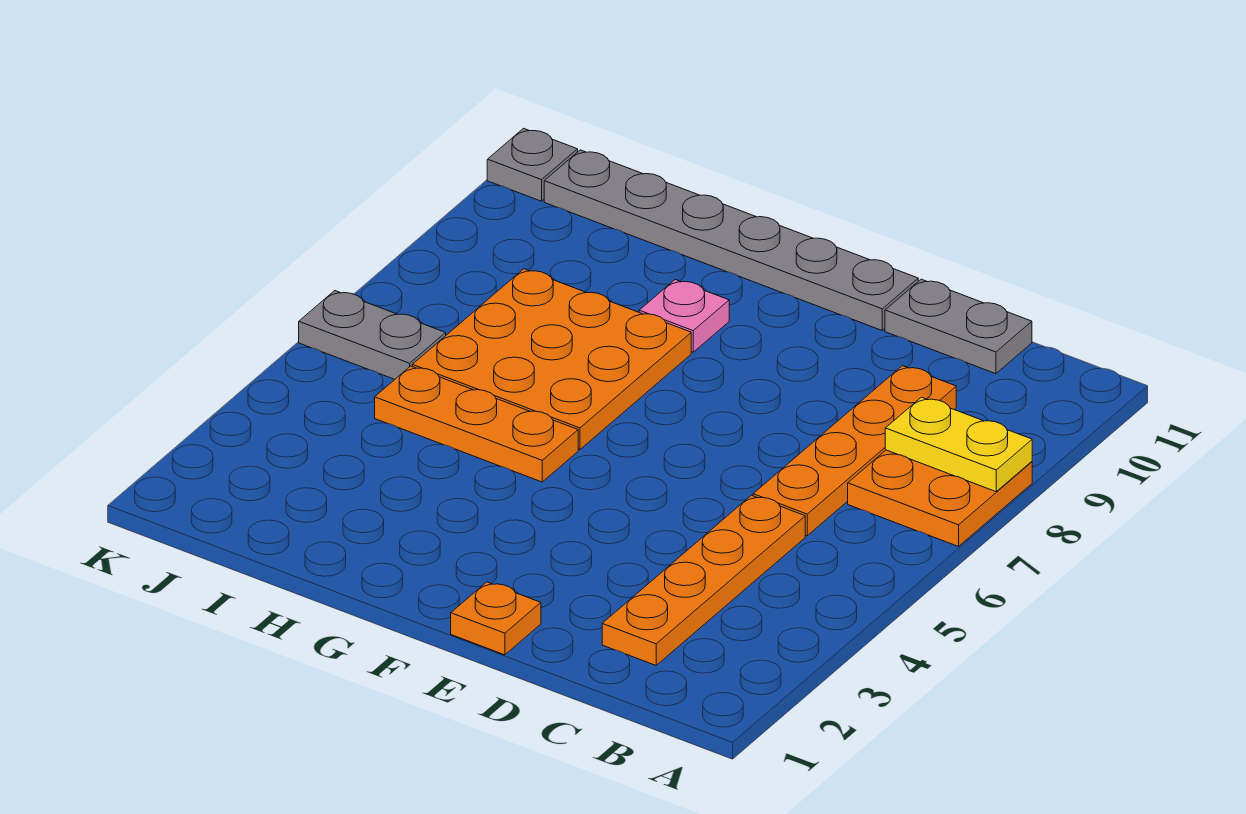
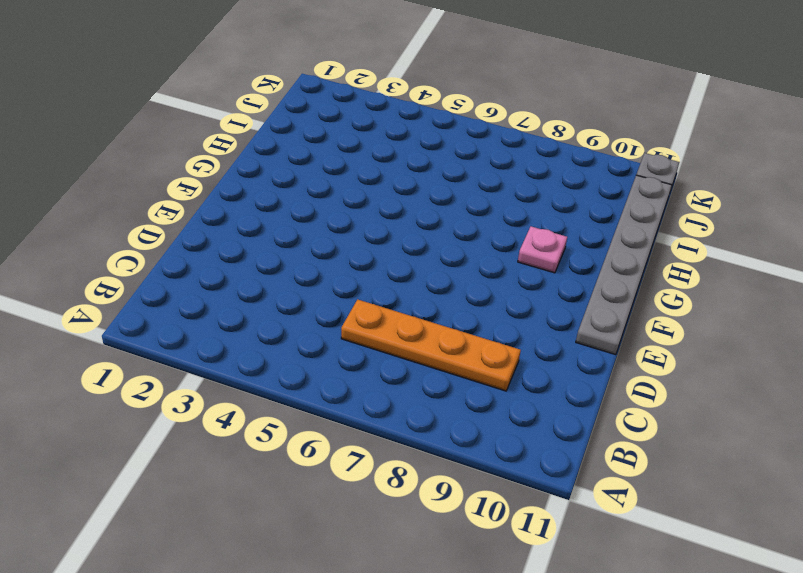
none -> orange 2x2 plate [848,450,1032,546]
none -> orange 1x4 plate [602,495,805,665]
none -> grey 1x2 plate [885,279,1032,374]

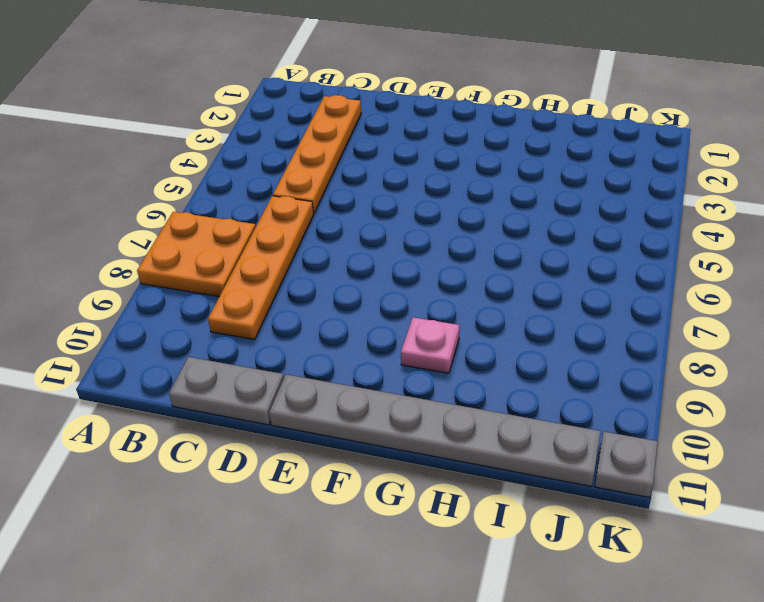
none -> orange 1x1 plate [451,582,541,655]
none -> orange 1x3 plate [375,366,578,482]
none -> orange 3x3 plate [412,269,691,450]

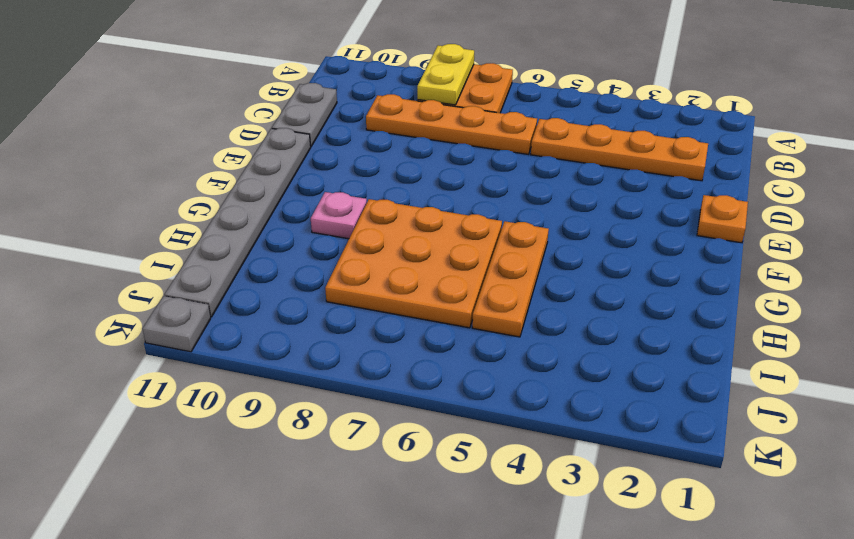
none -> grey 1x2 plate [299,291,446,379]

